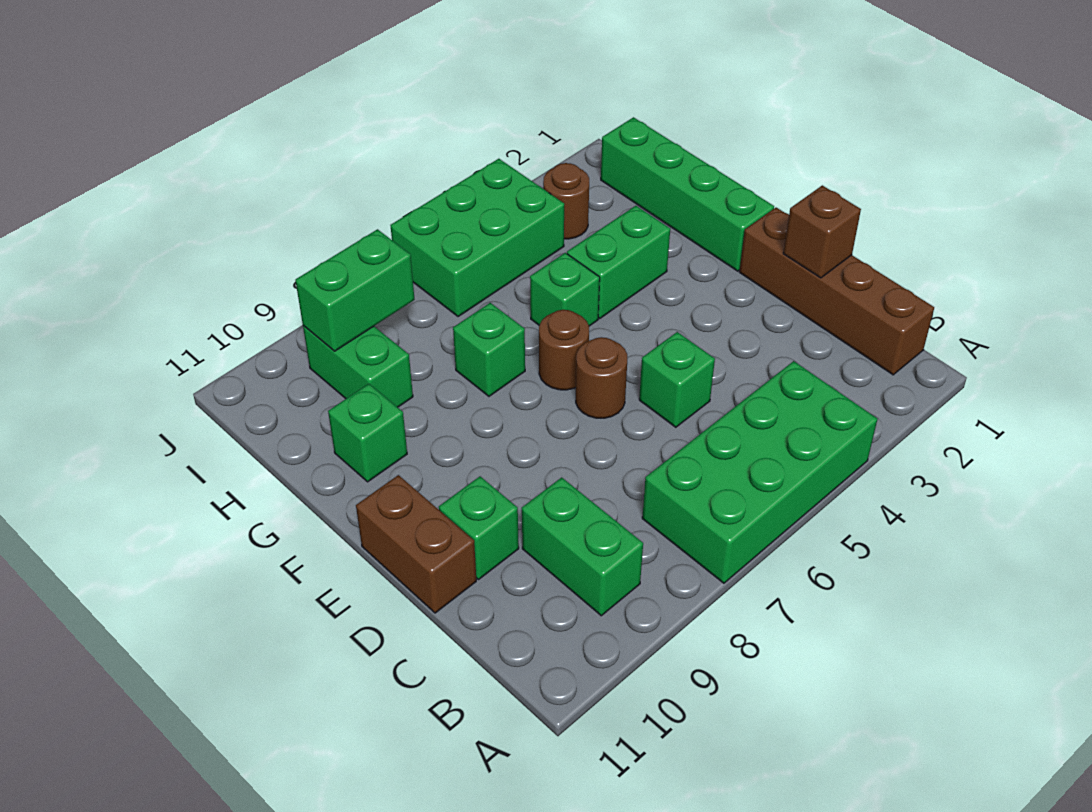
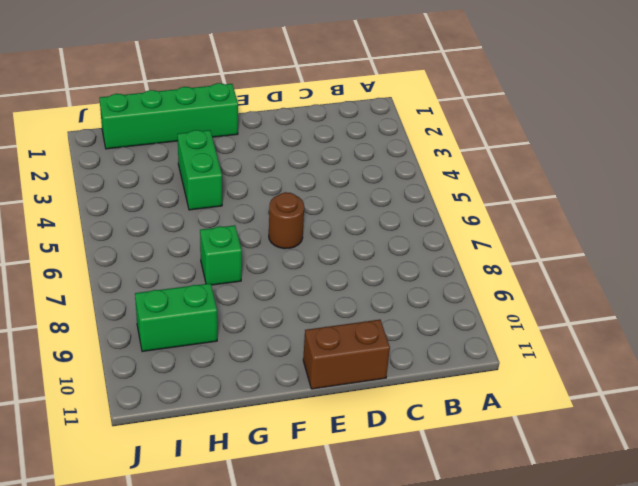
none -> green 2x4 brick [642,361,877,583]
none -> brown 1x4 brick [739,208,934,375]
none -> green 1x2 brick [522,477,643,616]

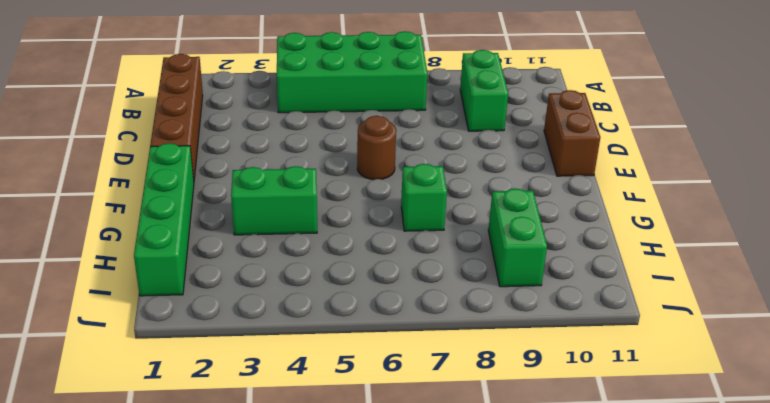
none -> green 1x1 brick [639,332,715,427]
none -> green 1x1 brick [439,476,519,579]
none -> brown 1x1 round brick [539,310,589,390]

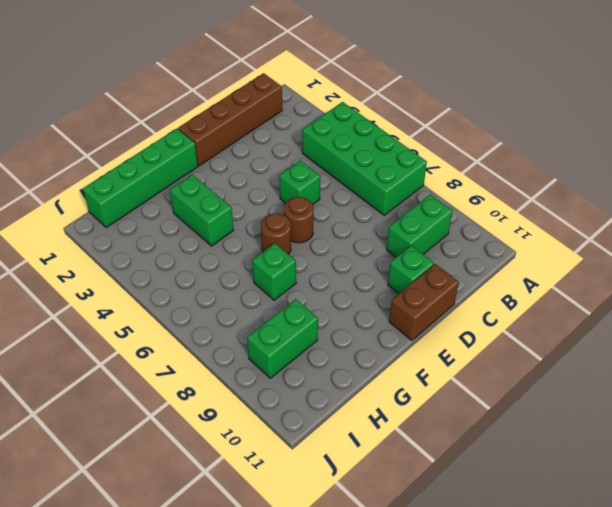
none -> green 1x1 brick [530,253,600,326]
none -> green 1x1 brick [328,384,407,482]
none -> brown 1x1 round brick [543,163,589,239]

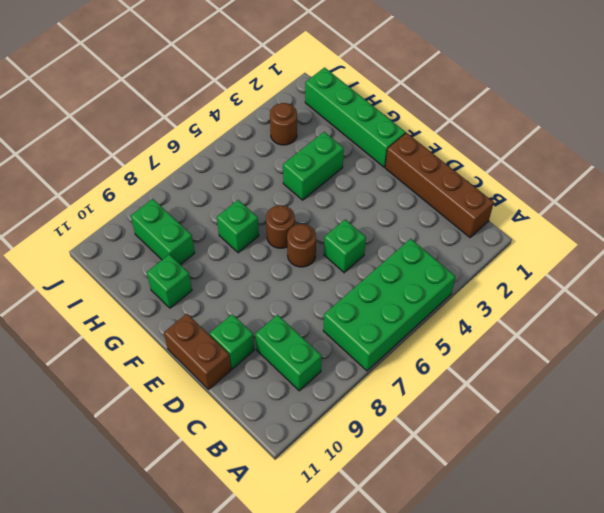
none -> green 1x1 brick [530,253,600,326]
none -> green 2x3 brick [390,159,564,317]
none -> brown 1x1 brick [783,185,861,278]

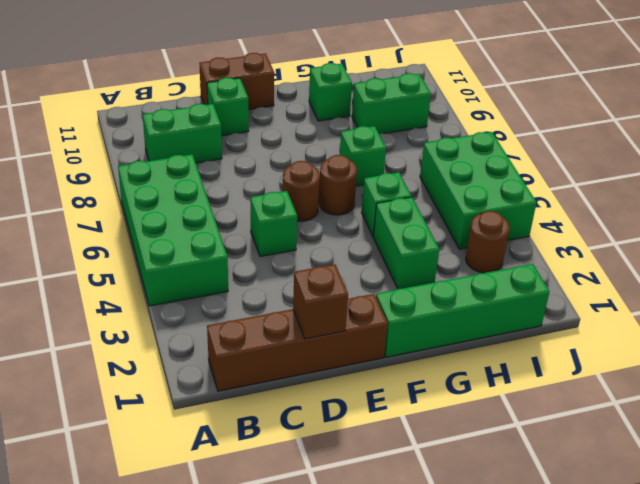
none -> green 1x2 brick [295,229,415,351]

